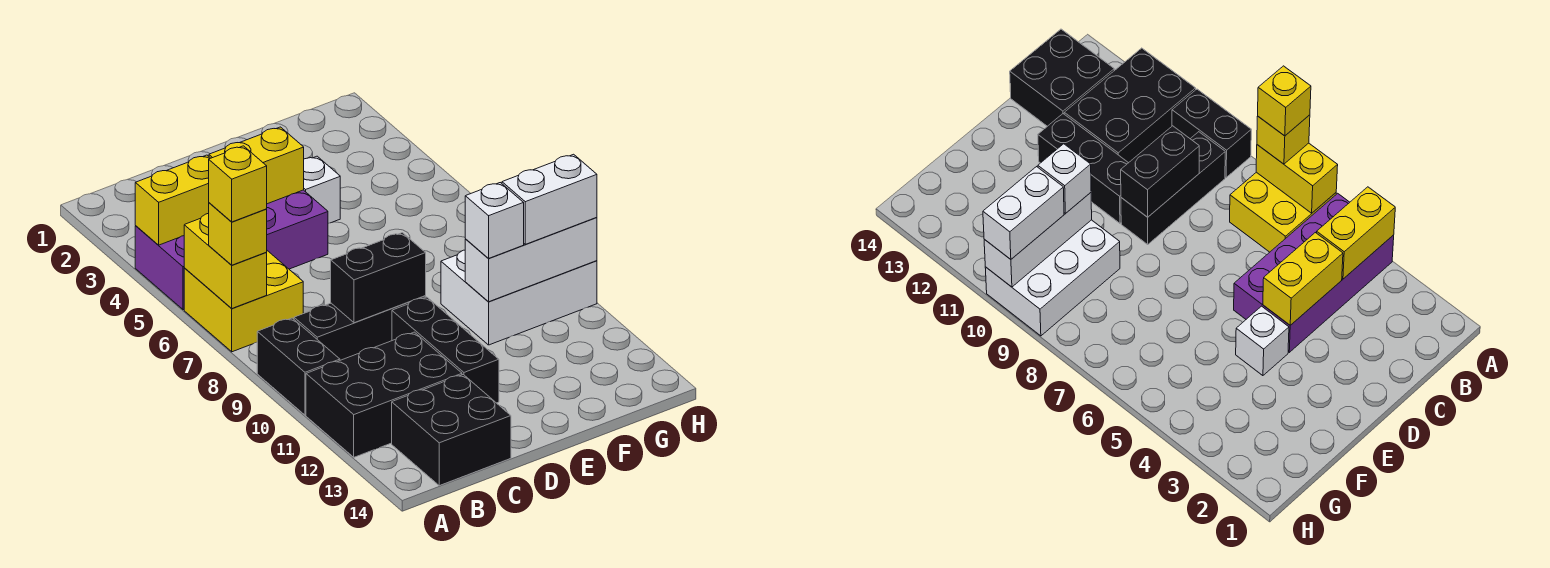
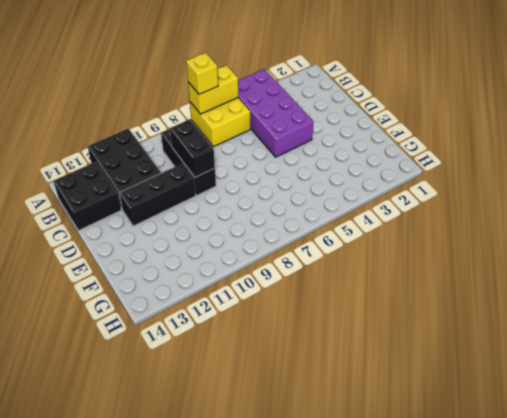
none -> black 1x2 brick [257,318,340,415]
none -> white 1x1 brick [304,156,340,223]
none -> white 2x3 brick [441,250,597,345]

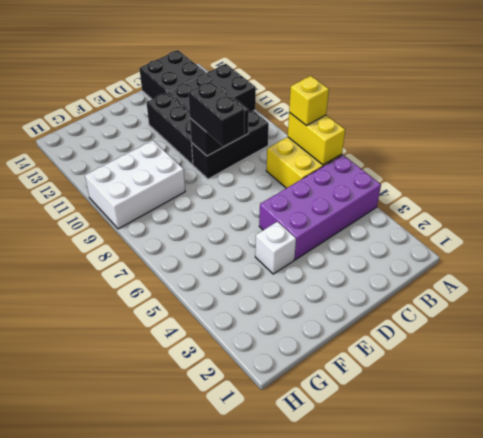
black 1x2 brick [188,81,244,146] -> black 1x2 brick moved to [257,318,340,415]
none -> yellow 1x2 brick [135,155,210,245]
none -> yellow 1x2 brick [209,127,304,204]
none -> white 1x3 brick [465,218,597,302]

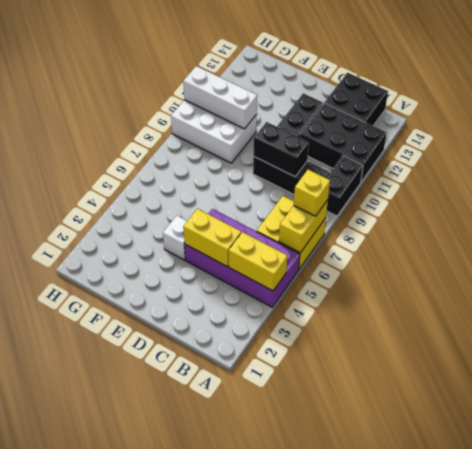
none -> white 1x1 brick [465,183,524,259]
none -> white 1x2 brick [502,154,597,244]
none -> yellow 1x1 brick [209,146,267,222]

